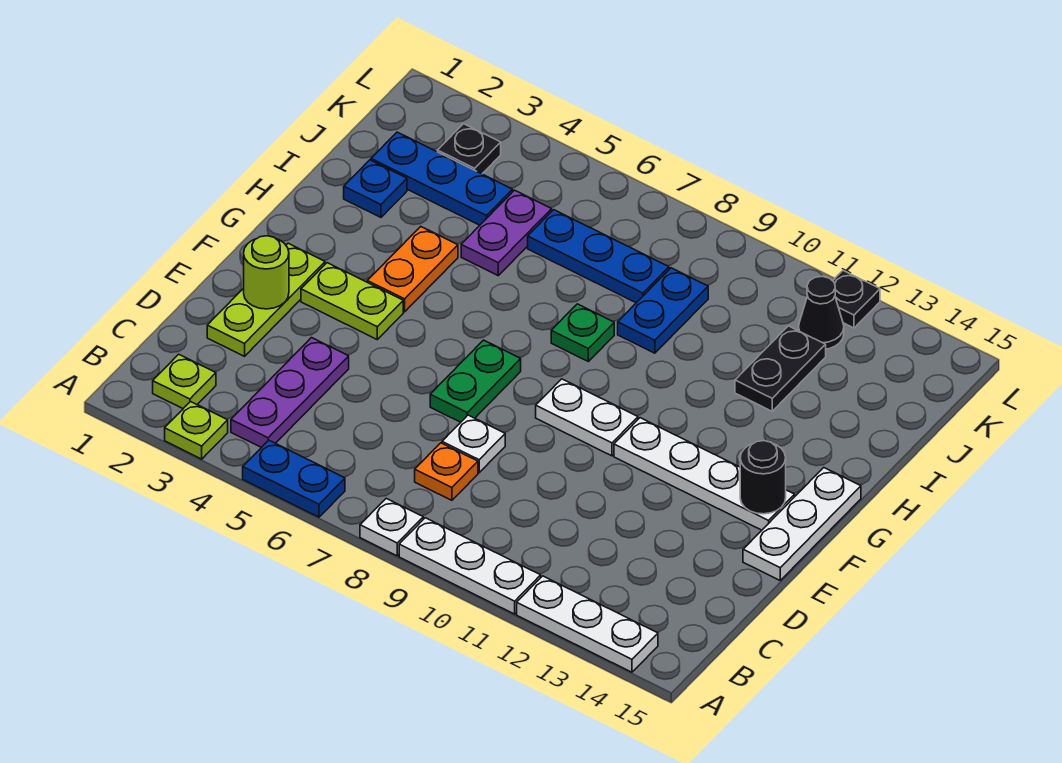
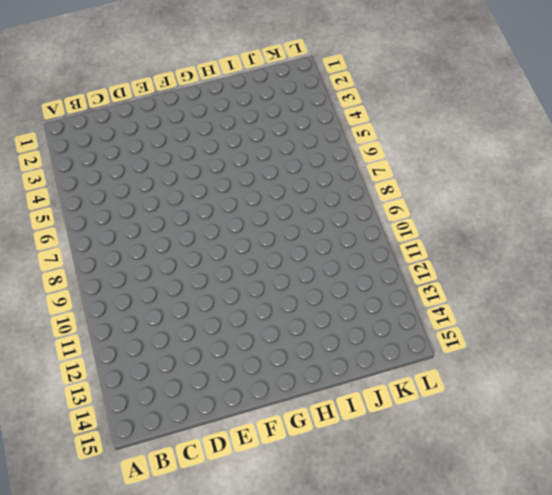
none -> lime 1x1 plate [165,402,228,459]
none -> blue 1x2 plate [243,440,345,517]
none -> white 1x1 plate [360,498,423,556]

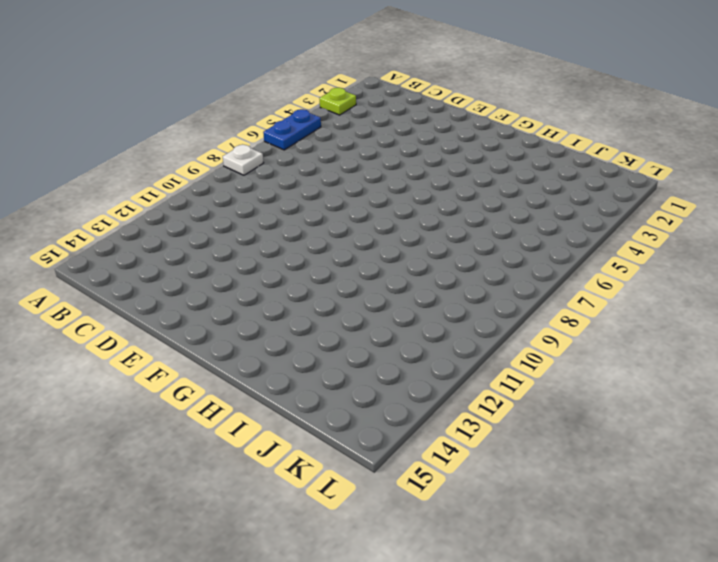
none -> white 1x3 plate [399,518,541,614]
none -> white 1x3 plate [517,576,658,672]
none -> lime 1x1 plate [153,354,216,408]

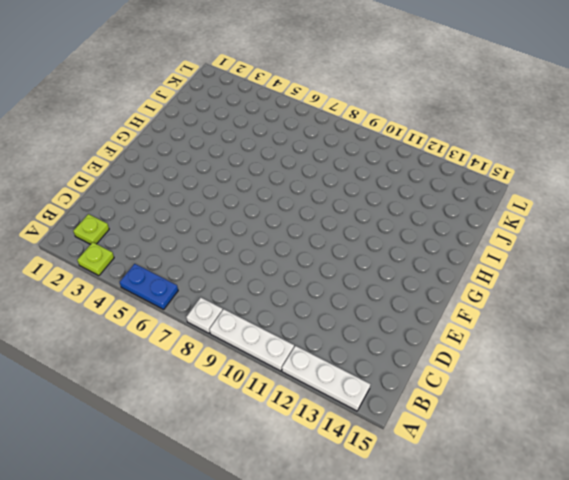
none -> purple 1x3 plate [231,338,349,448]
none -> orange 1x1 plate [415,443,478,500]
none -> lime 1x3 plate [207,243,325,356]

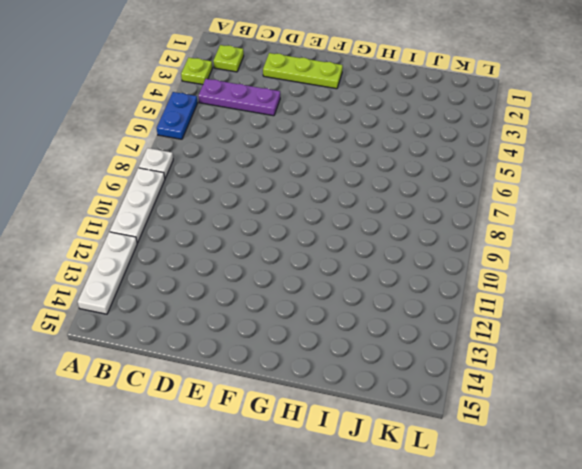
none -> orange 1x1 plate [415,443,478,500]
none -> white 1x1 plate [442,415,505,473]
none -> green 1x2 plate [430,340,521,422]

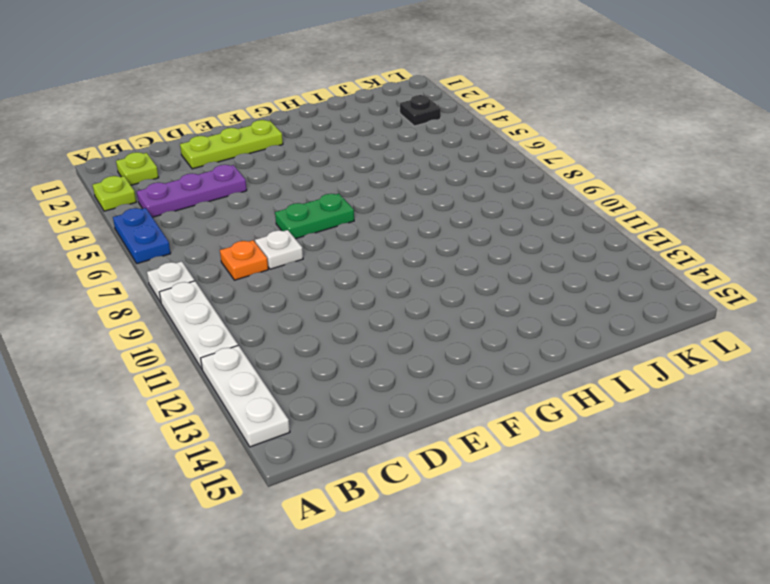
none -> white 1x3 plate [743,468,861,580]
none -> lime 1x2 plate [301,263,403,339]
none -> white 1x2 plate [536,379,638,456]

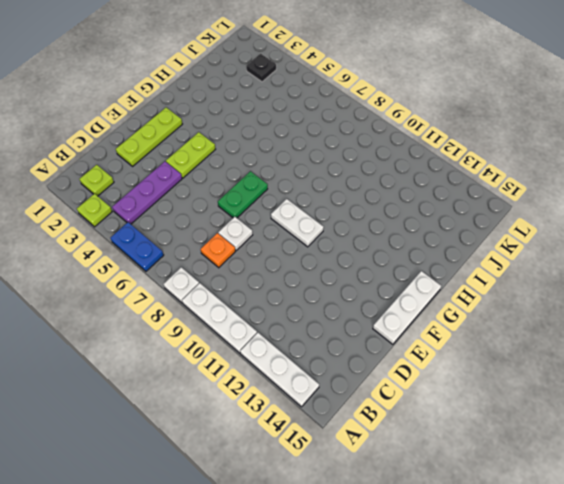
lime 1x2 plate [166,132,216,178] -> lime 1x2 plate turned to [301,263,403,339]
none -> white 1x4 plate [614,418,795,530]
none -> orange 1x2 plate [367,227,458,312]
none -> green 1x1 plate [551,304,614,361]

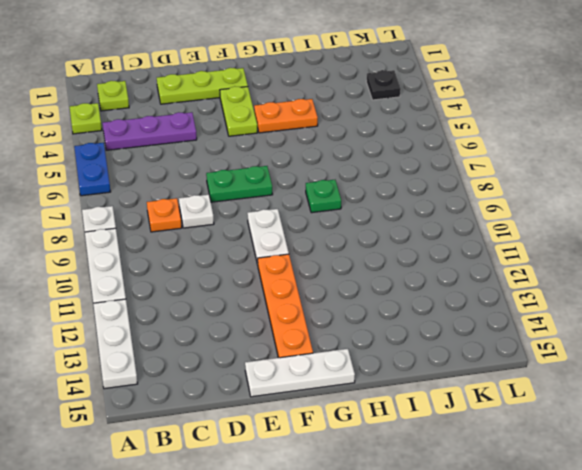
orange 1x4 plate [258,254,313,358] -> white 1x4 plate [614,418,795,530]
none -> blue 1x1 plate [344,160,407,217]
none -> purple 1x2 plate [461,190,552,275]
none -> blue 1x2 plate [618,268,708,353]

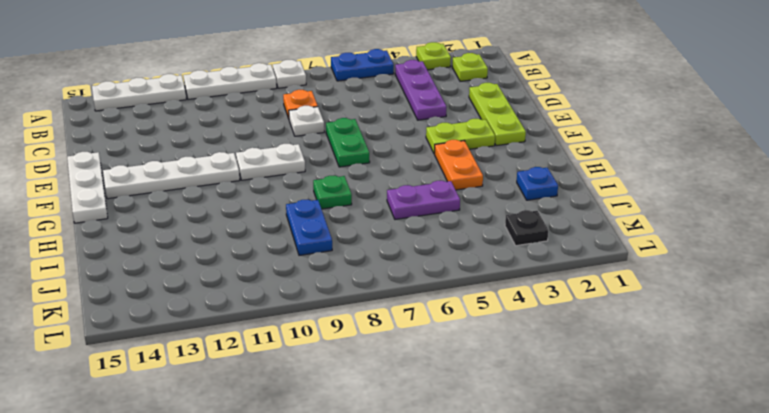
purple 1x2 plate [387,180,460,219] -> purple 1x2 plate turned to [461,190,552,275]
none -> black 1x2 plate [735,326,826,411]
none -> blue 1x3 plate [371,132,513,225]
none -> blue 1x3 plate [528,210,669,303]

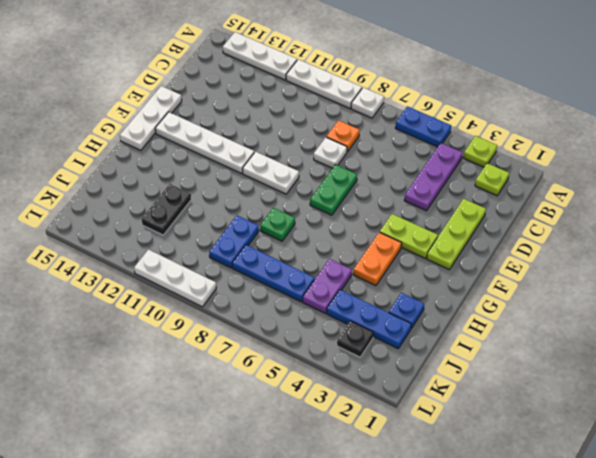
white 1x3 plate [134,249,216,307] -> none
none -> black 1x1 cone [799,276,844,349]
none -> black 1x1 plate [833,271,880,328]
none -> lime 1x1 round brick [244,236,289,309]

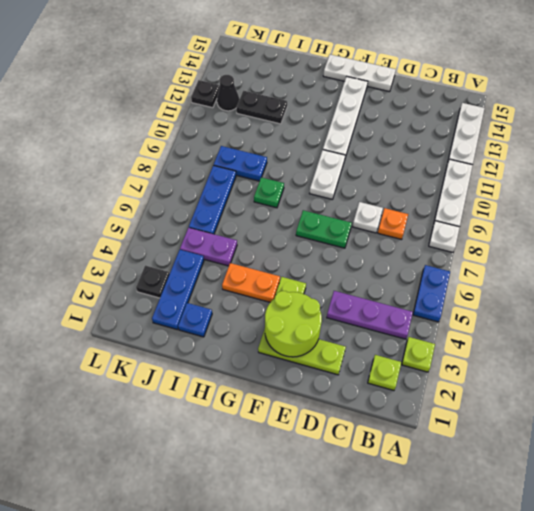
lime 2x2 round brick [265,291,322,357] -> lime 1x1 round brick [244,236,289,309]
none -> black 1x1 round brick [740,441,786,514]

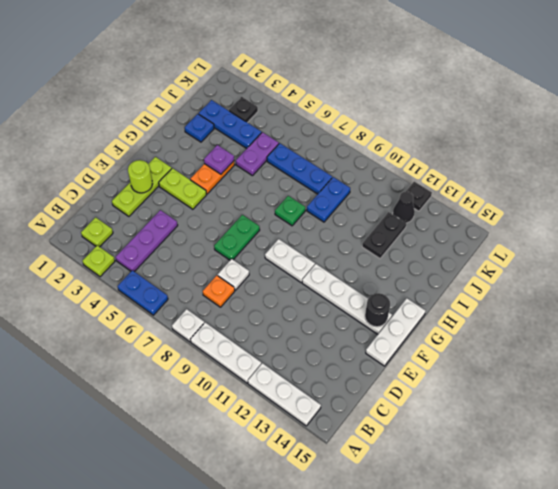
purple 1x1 plate [204,145,234,174] -> none

